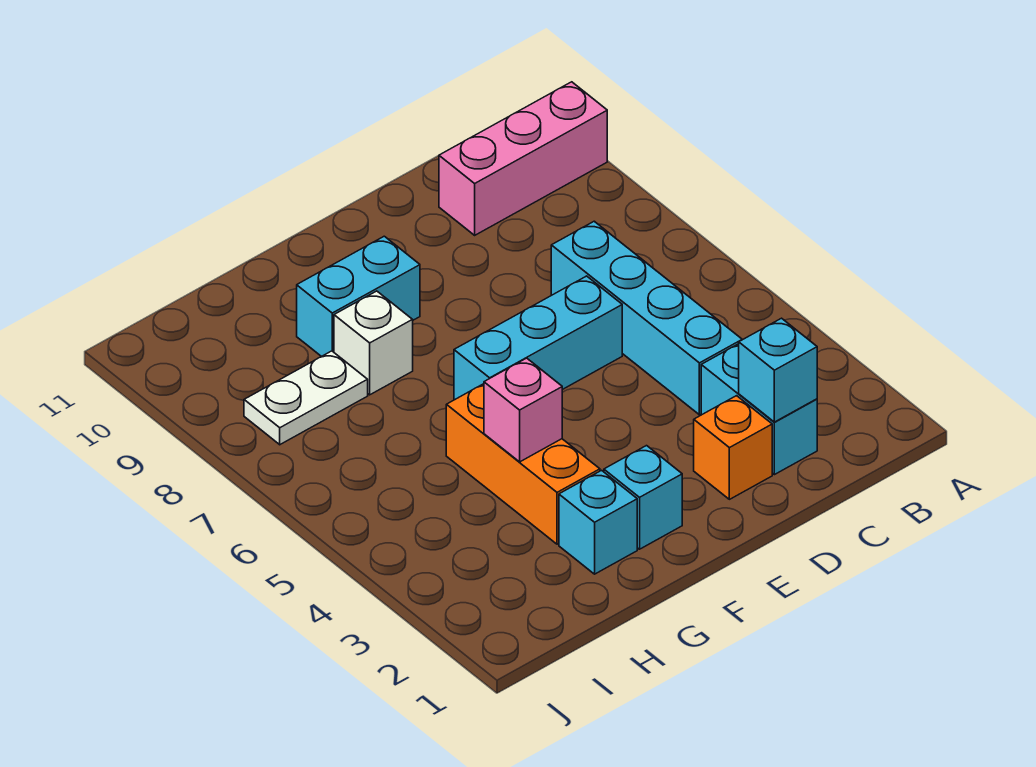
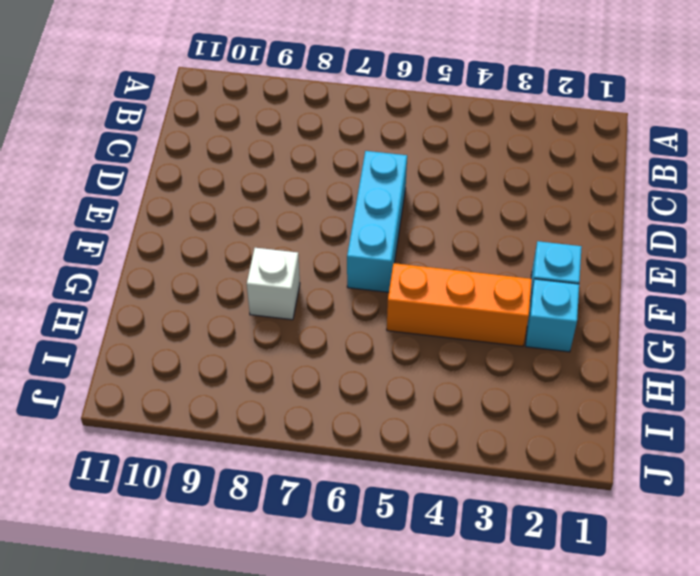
none -> pink 1x3 brick [439,82,607,235]
none -> cyan 1x2 brick [701,344,817,475]
none -> cyan 1x4 brick [551,221,742,415]

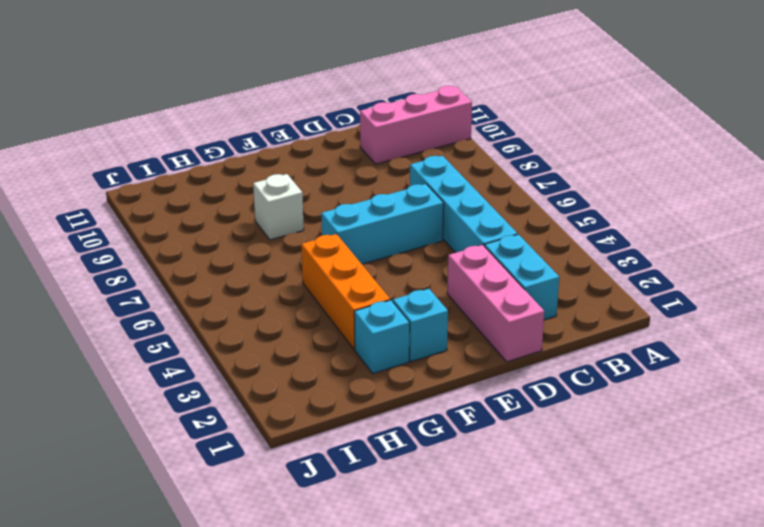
pink 1x3 brick [447,245,544,362] -> orange 1x1 brick [694,396,772,499]
none -> cyan 1x2 brick [297,236,420,357]
none -> white 1x2 plate [244,351,368,445]
none -> cyan 1x1 brick [739,318,817,422]

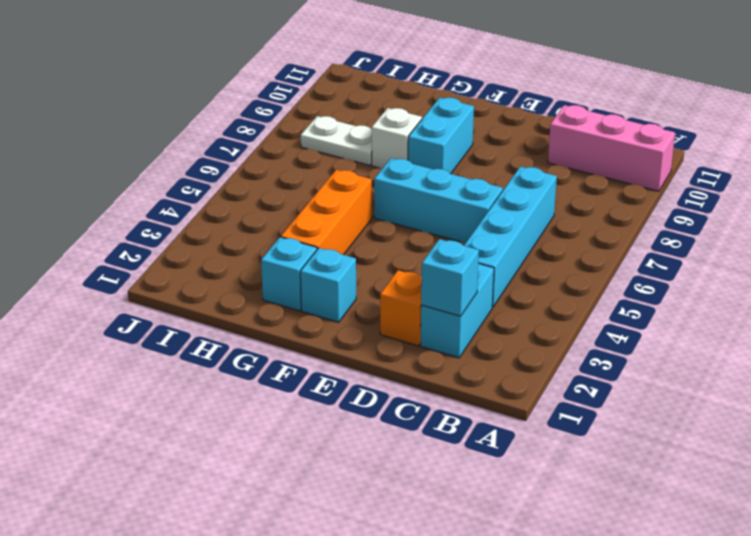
cyan 1x2 brick [408,97,474,174] -> cyan 1x2 brick turned to [297,236,420,357]
none -> pink 1x1 brick [484,358,562,462]

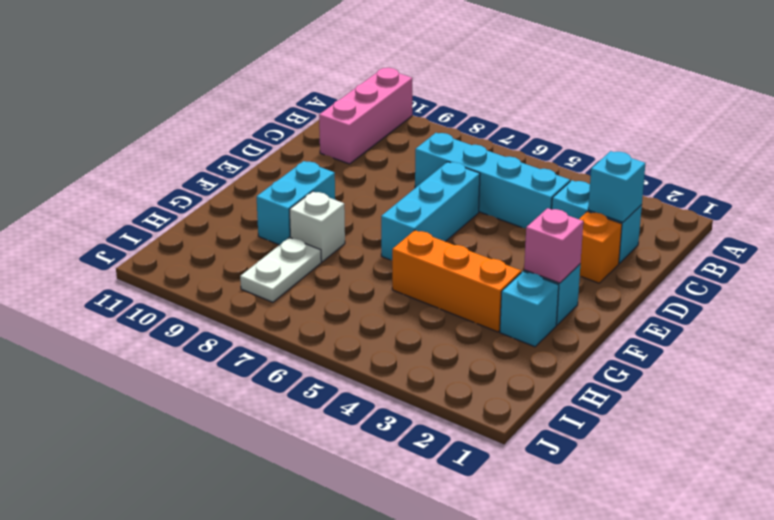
pink 1x1 brick [524,208,583,283] -> pink 1x1 brick moved to [484,358,562,462]

